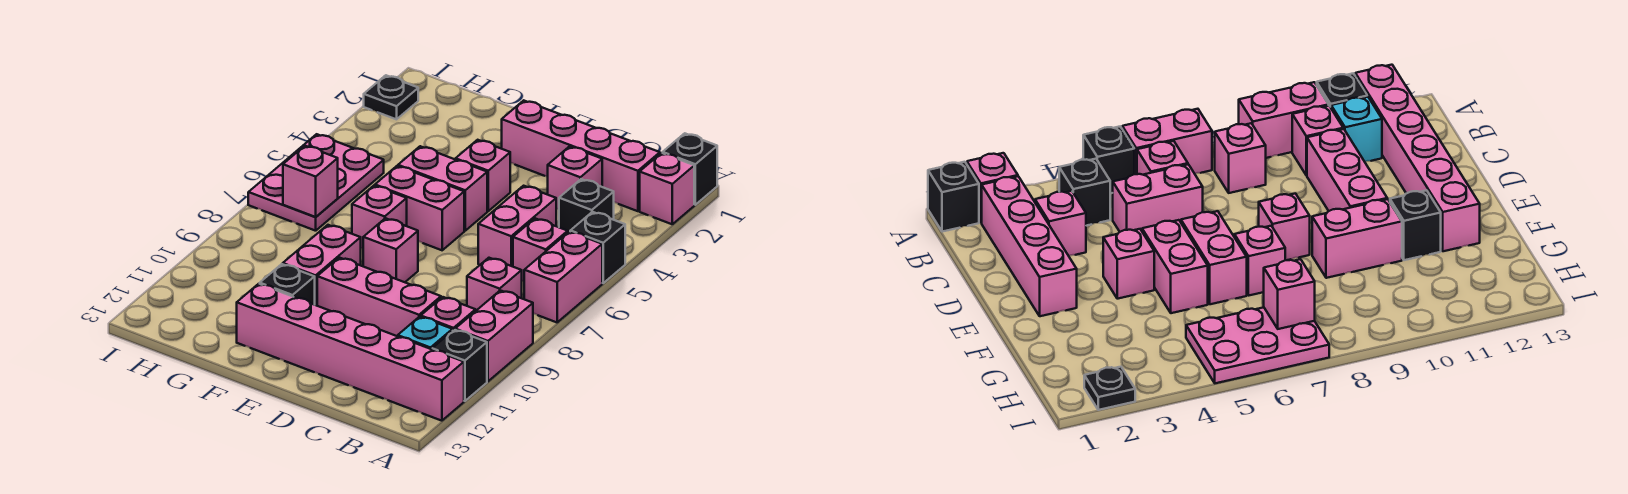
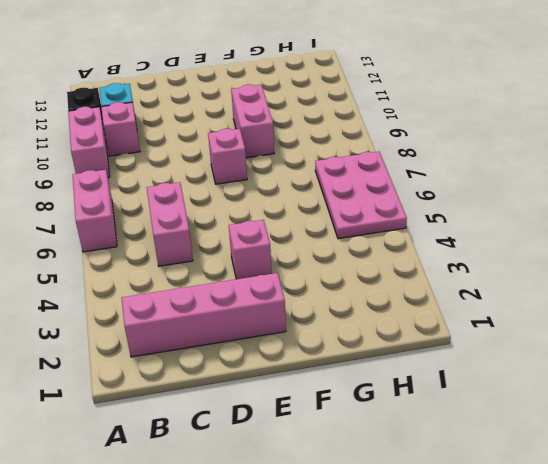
none -> black 1x1 brick [663,133,717,205]
none -> pink 1x1 brick [640,153,694,224]
none -> black 1x1 brick [570,212,625,283]

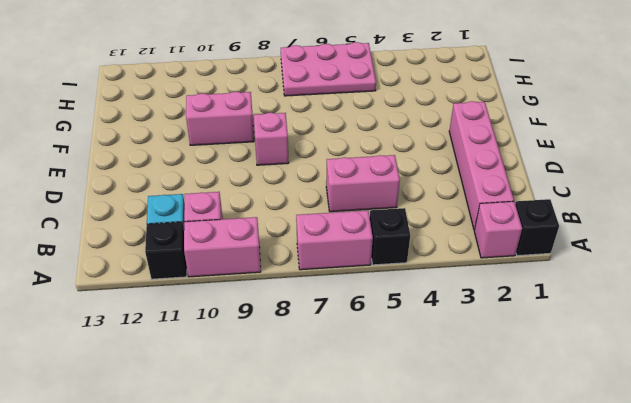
none -> pink 1x6 brick [237,284,464,421]
none -> black 1x1 brick [559,179,614,232]
none -> pink 1x1 brick [513,218,568,281]

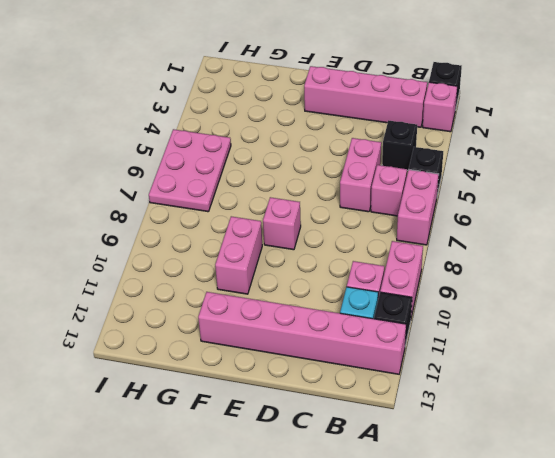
none -> pink 1x1 brick [467,258,522,310]
none -> pink 1x1 brick [548,146,602,209]
none -> pink 1x3 brick [317,258,441,336]

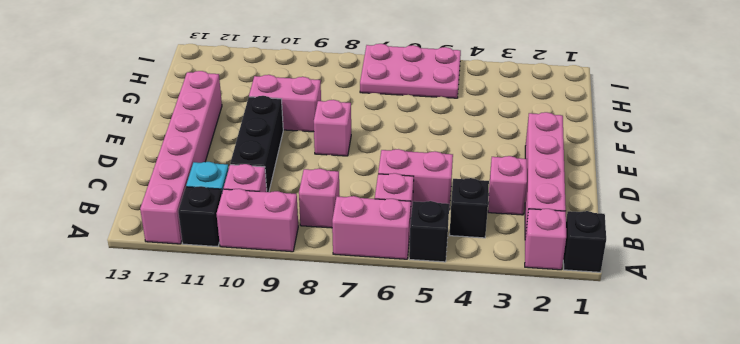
black 1x3 brick [230,96,283,192] -> pink 1x3 brick [317,258,441,336]
none -> pink 1x1 brick [456,140,510,211]
none -> pink 1x2 brick [398,146,487,231]
none -> pink 1x2 brick [375,166,464,250]

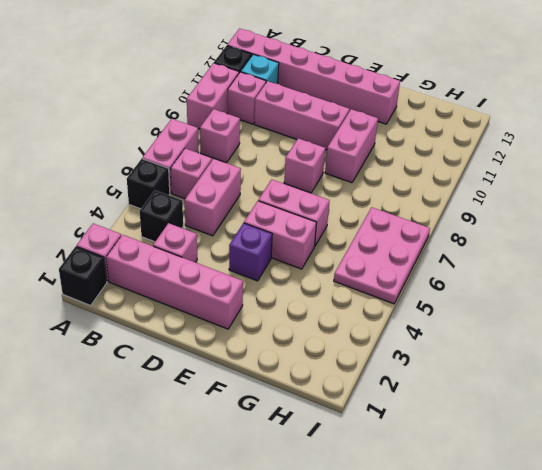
purple 1x1 brick [229,223,272,281] -> pink 1x1 brick [456,140,510,211]
none -> pink 1x1 brick [352,186,407,248]
none -> black 1x1 brick [260,264,315,305]
none -> black 1x1 plate [364,75,418,119]

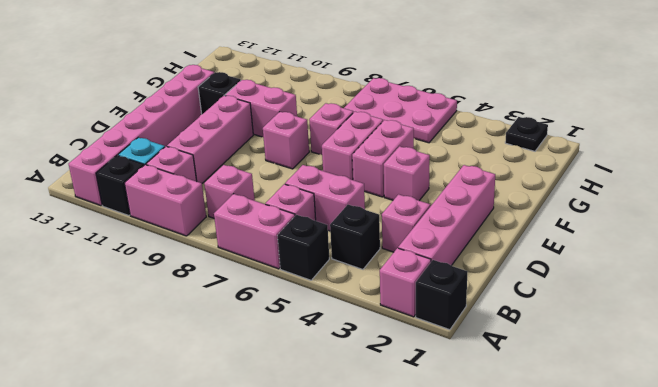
none -> pink 1x1 brick [283,146,338,217]

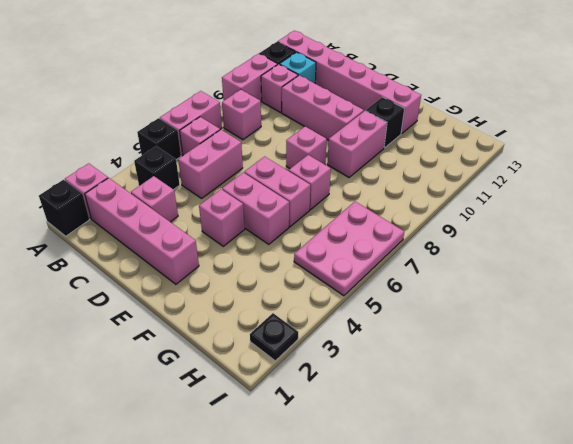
none -> pink 1x1 brick [283,146,338,217]

